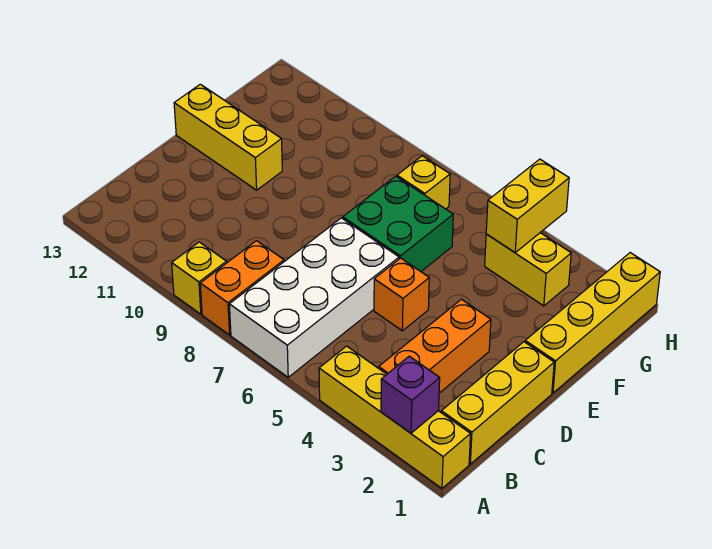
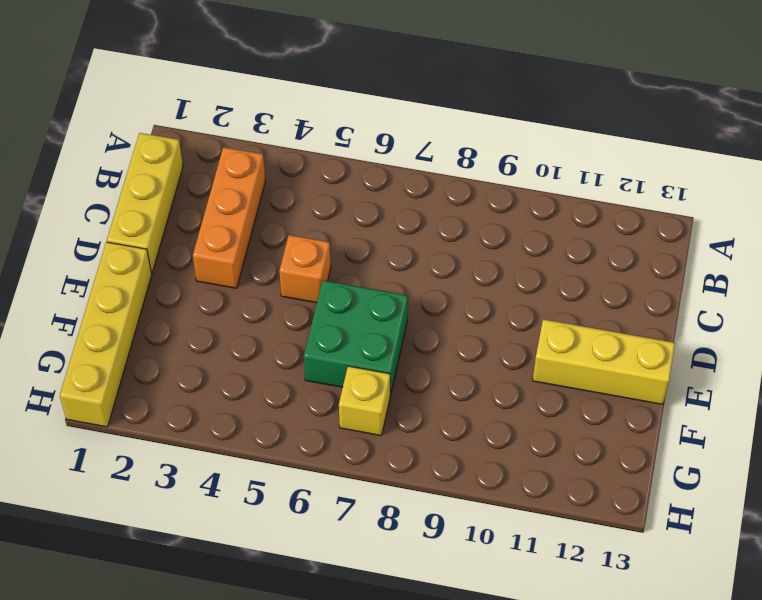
none -> yellow 1x4 brick [319,346,470,488]
none -> white 2x4 brick [229,218,399,377]
none -> orange 1x2 brick [200,241,284,335]

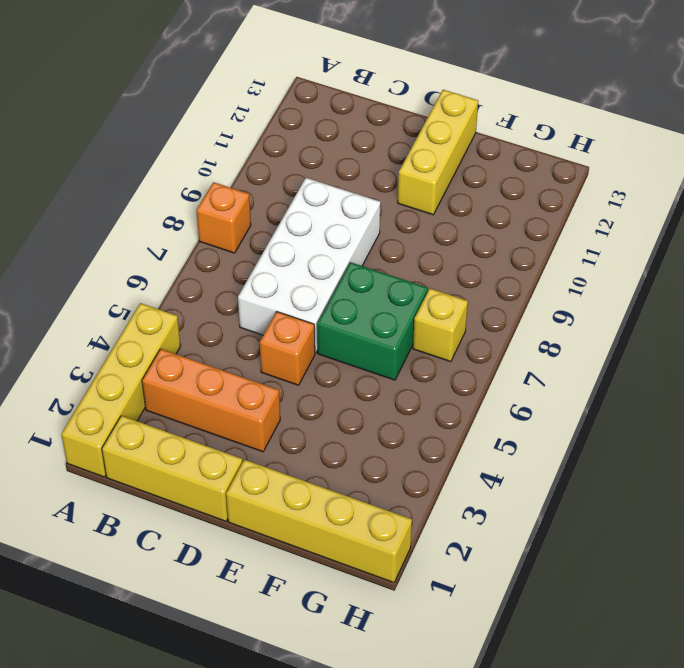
orange 1x1 brick [196,182,251,253] -> orange 1x2 brick [200,241,284,335]
white 2x4 brick [238,178,380,353] -> white 2x4 brick turned to [229,218,399,377]
none -> yellow 1x1 brick [172,242,227,314]
none -> yellow 1x2 brick [485,233,571,306]
none -> purple 1x1 brick [381,356,440,433]

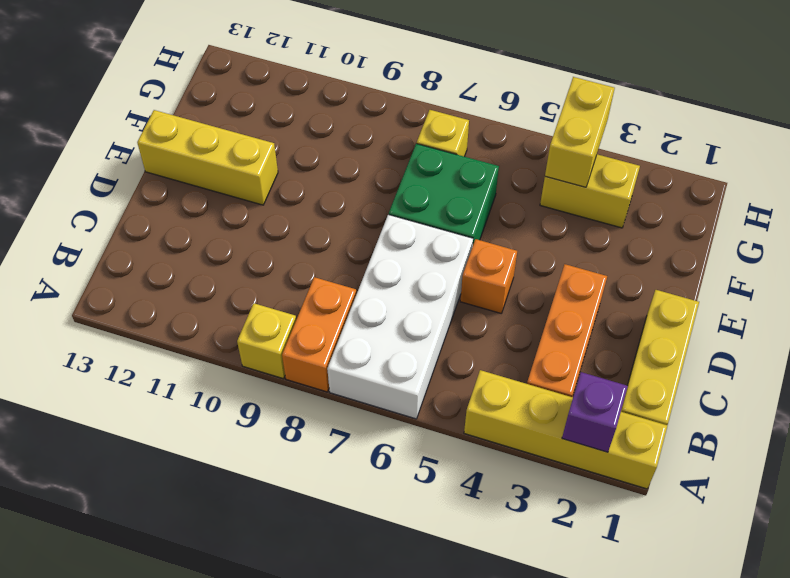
none -> yellow 1x4 brick [525,253,660,393]

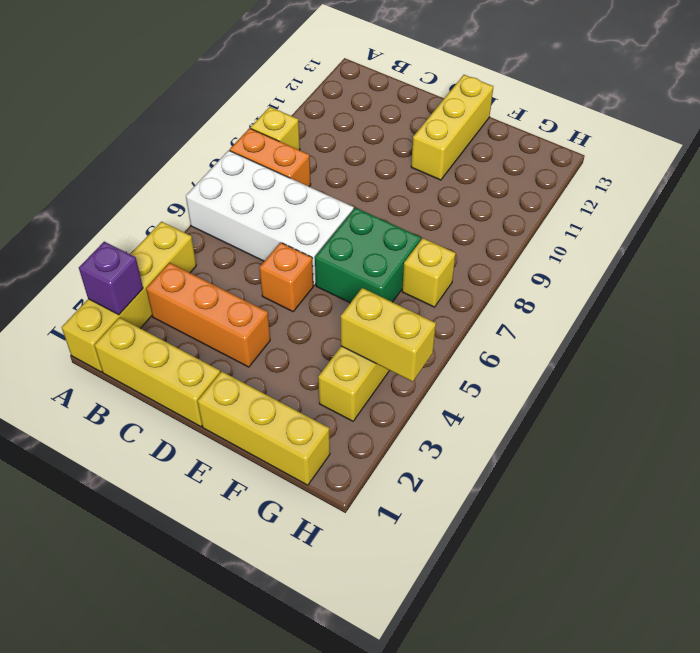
yellow 1x3 brick [197,371,330,485] -> yellow 1x4 brick [525,253,660,393]

